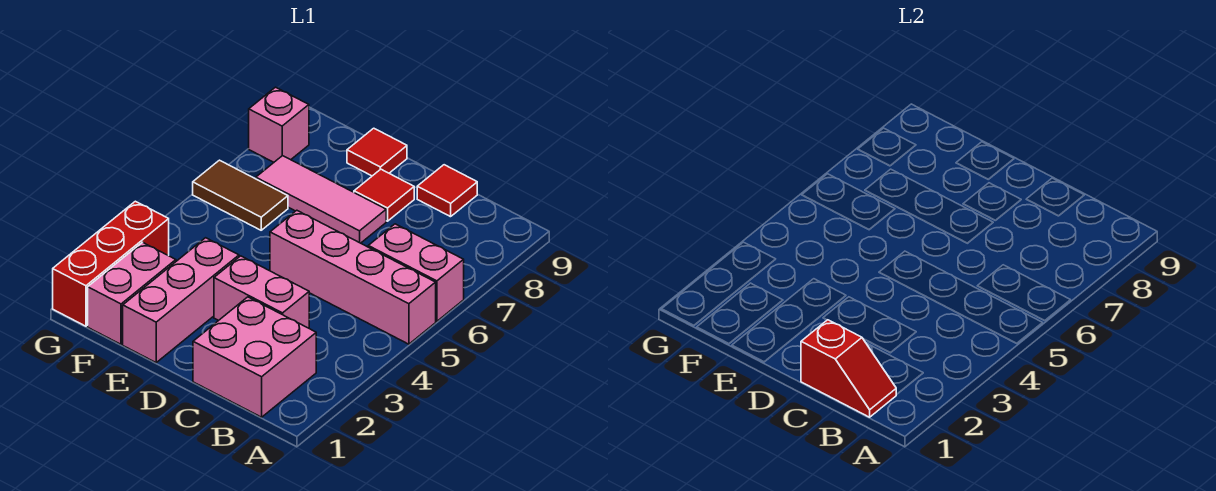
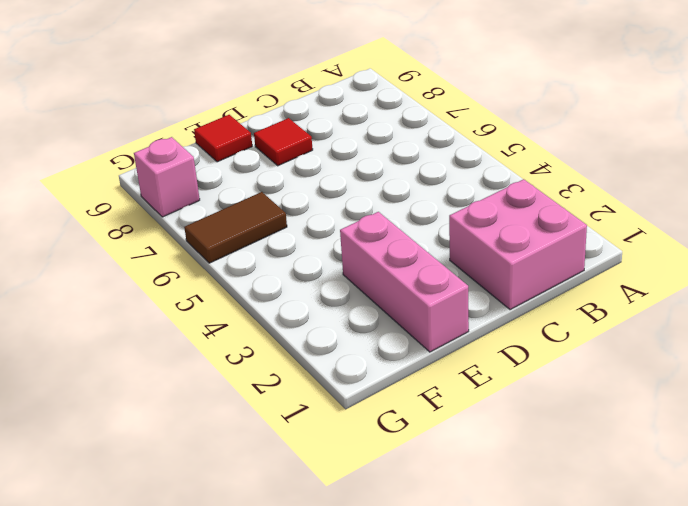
none -> pink 1x4 brick [270,210,436,344]
none -> pink 1x2 brick [368,224,464,321]
none -> pink 1x2 brick [214,256,309,328]

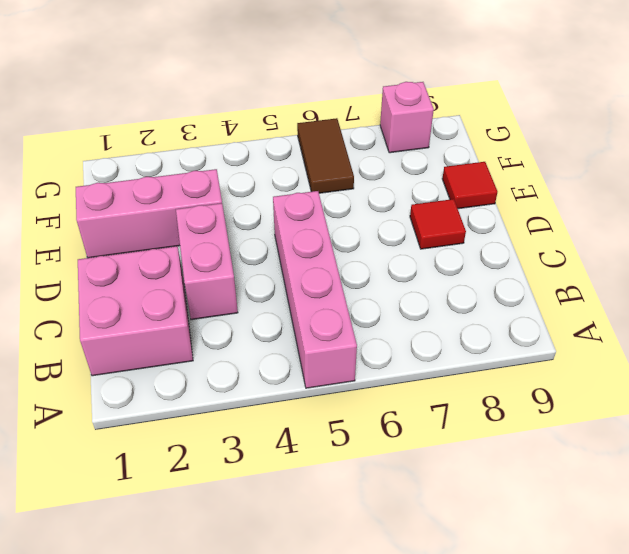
none -> pink 1x2 brick [368,224,464,321]
none -> red 1x1 tile [417,165,477,217]
none -> pink 1x3 tile [256,156,386,243]

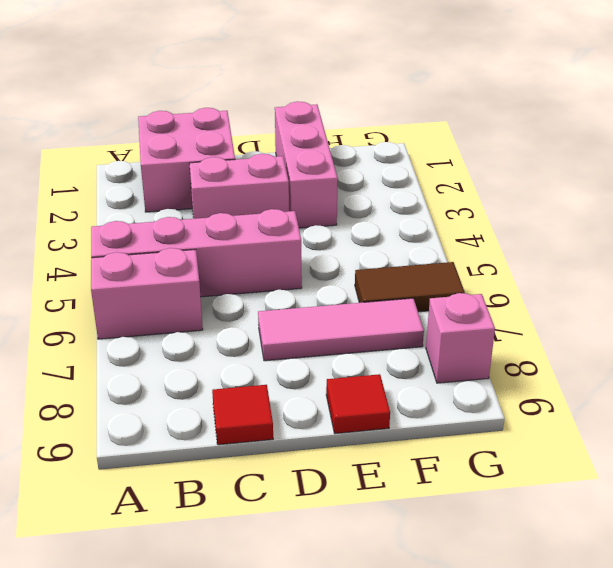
none -> red 1x1 tile [354,169,414,221]
none -> pink 1x2 brick [88,242,176,344]
none -> red 1x3 brick [53,201,169,326]

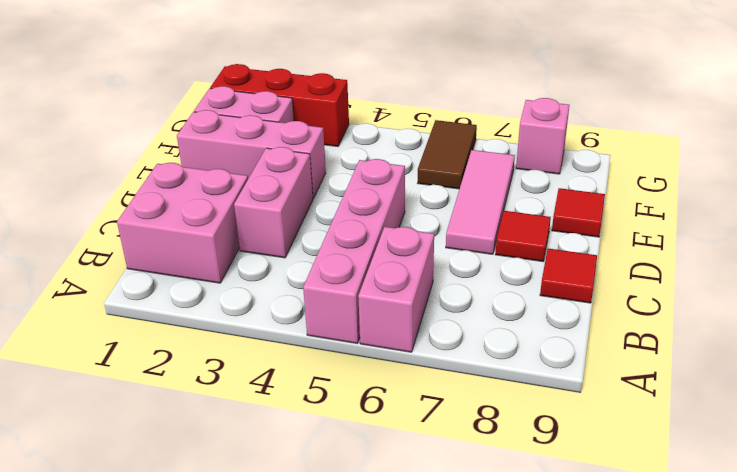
none -> red 1x2 slope [801,320,896,417]

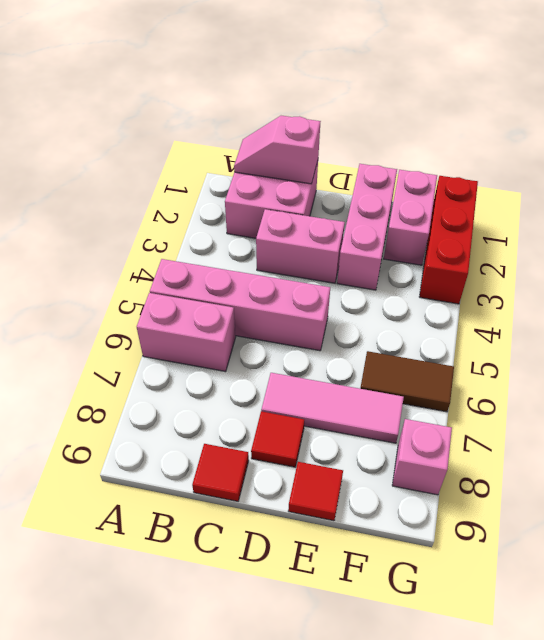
pink 1x2 slope [234,116,321,184] -> red 1x2 slope [801,320,896,417]

